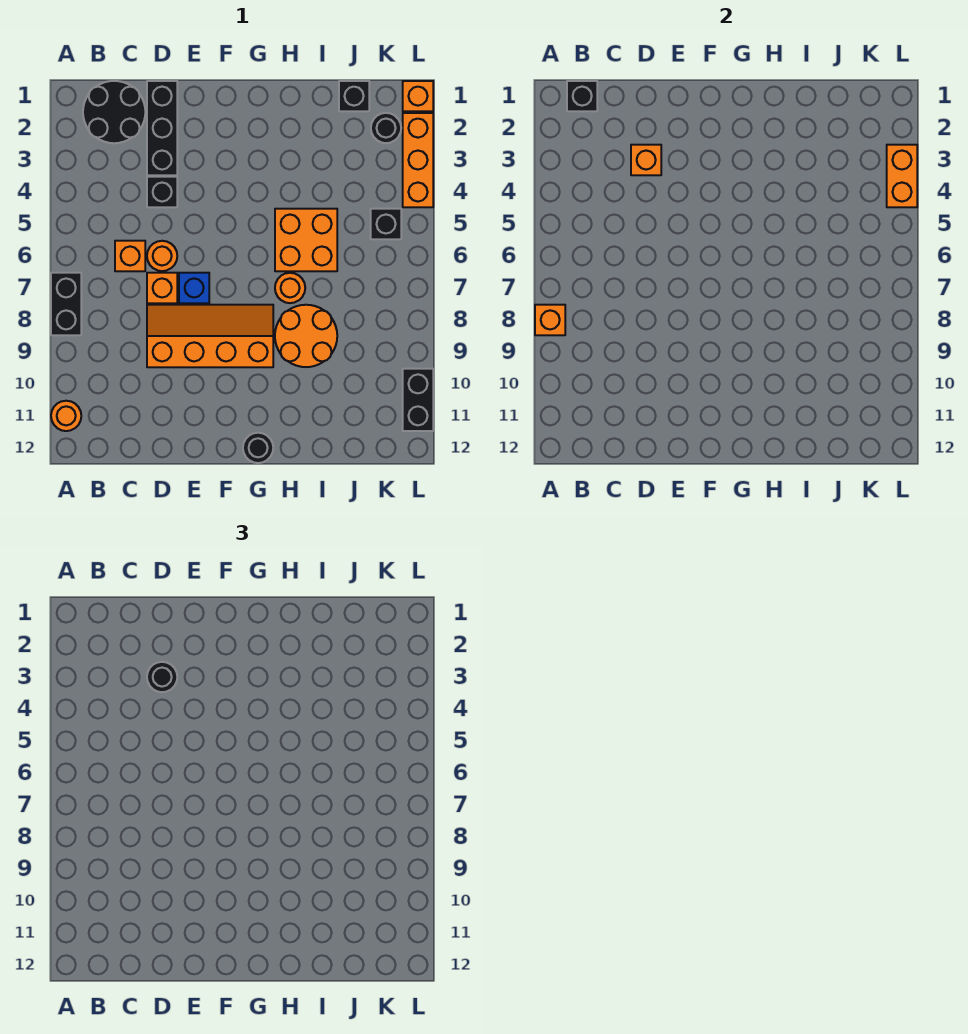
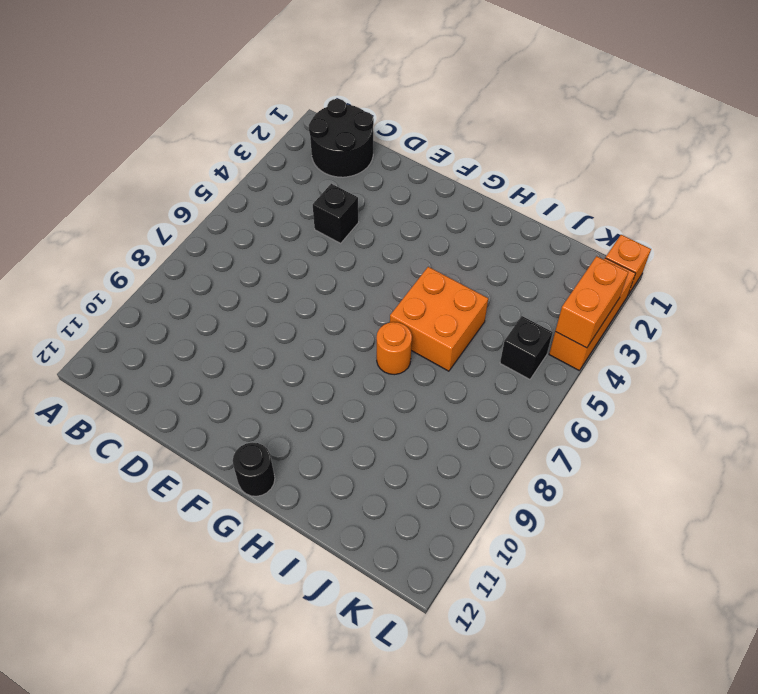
none -> black 1x2 brick [51,273,81,335]
none -> orange 1x1 round brick [51,401,81,431]
none -> orange 1x1 brick [115,241,145,271]

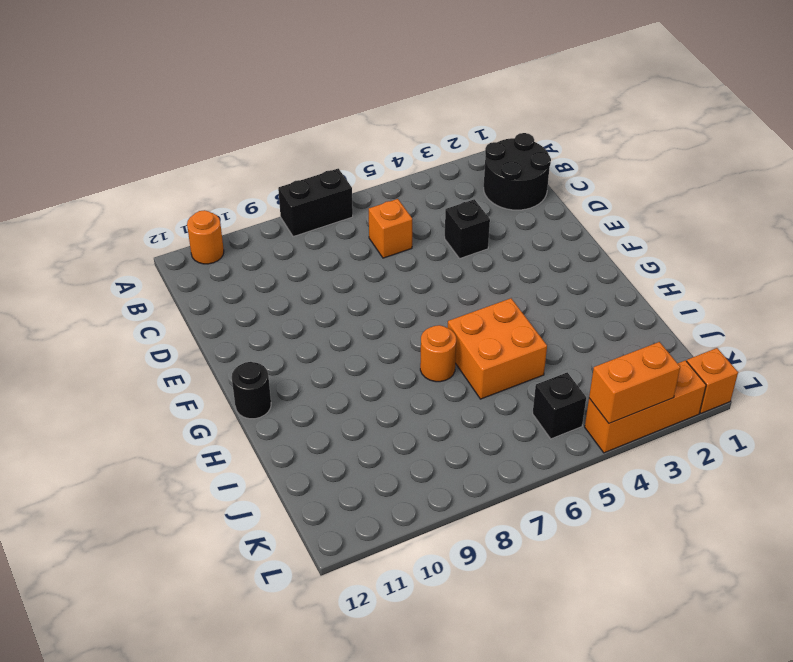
none -> black 1x3 brick [147,81,177,175]
none -> orange 1x1 round brick [147,241,177,271]
none -> orange 1x1 brick [147,273,177,303]

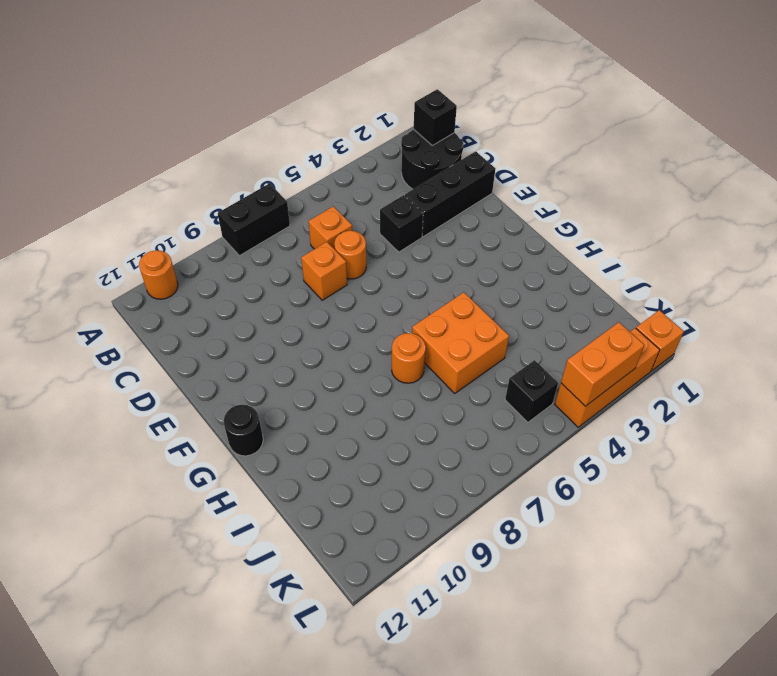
none -> orange 2x4 slope [147,305,273,367]
none -> blue 1x1 brick [179,273,209,303]
none -> orange 2x2 round brick [275,305,337,367]

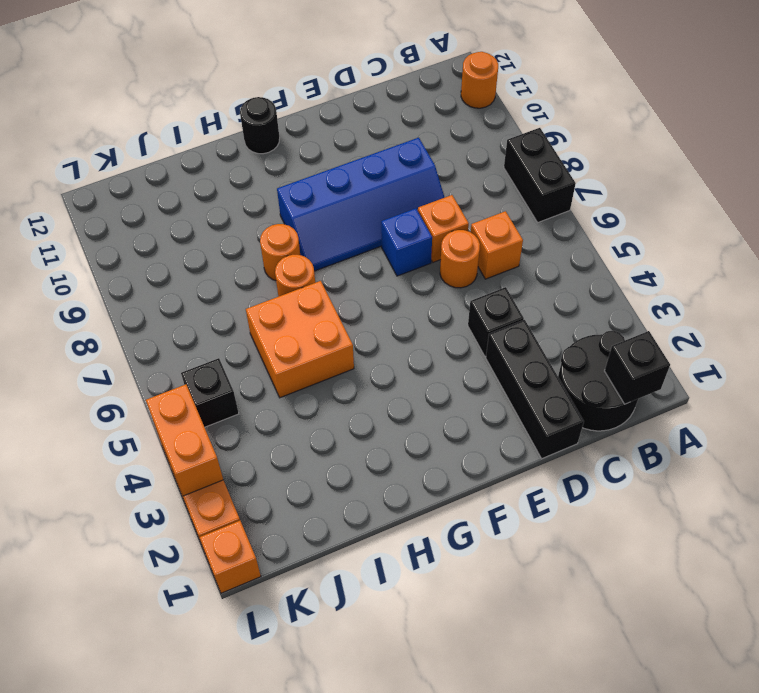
blue 2x4 slope [277,138,445,271] -> orange 2x4 slope [147,305,273,367]
orange 1x1 round brick [260,224,300,281] -> orange 2x2 round brick [275,305,337,367]
none -> black 1x1 brick [339,81,369,111]
none -> black 1x1 round brick [371,113,401,143]
none -> black 1x2 brick [403,369,433,431]

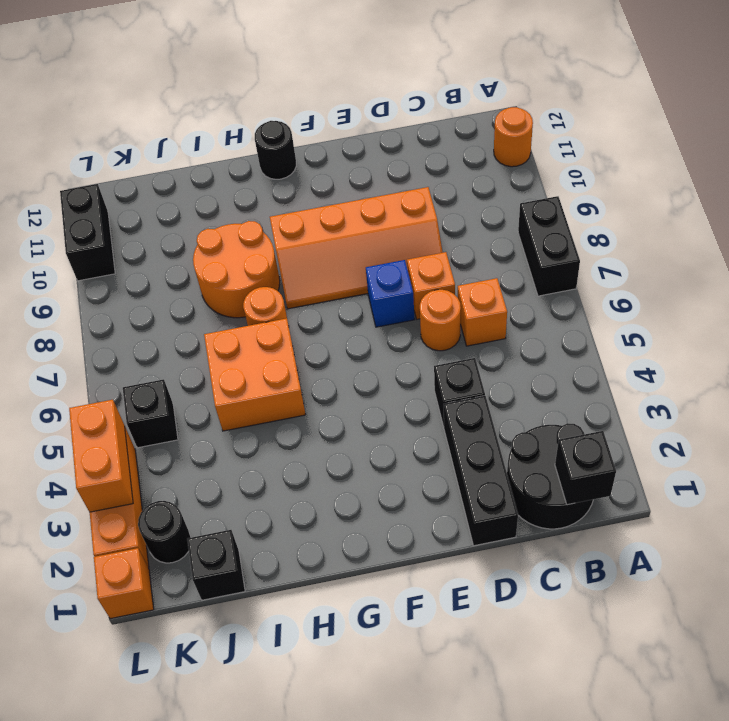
none -> orange 1x1 brick [535,305,565,335]
none -> orange 1x1 brick [631,145,661,175]
none -> black 1x1 round brick [147,662,177,692]

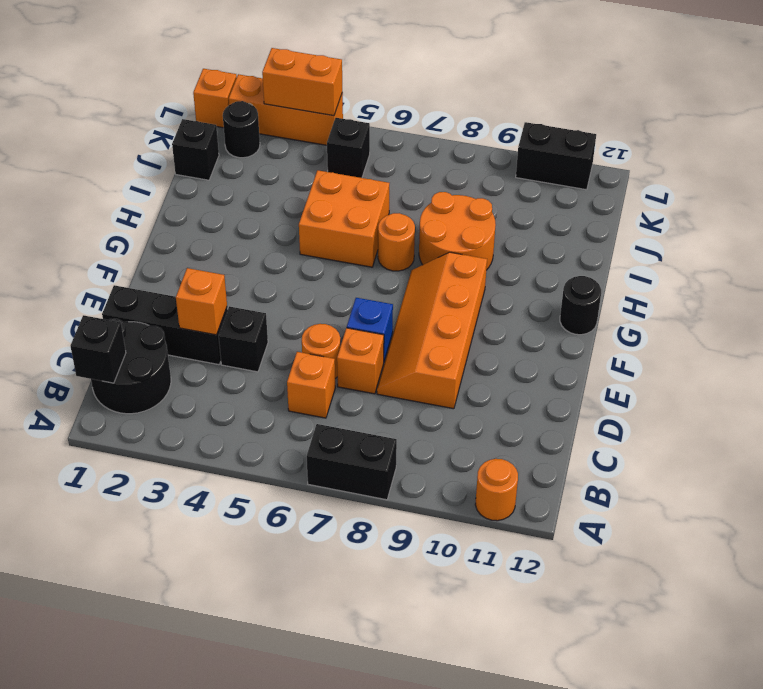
none -> orange 1x1 brick [535,305,565,335]
none -> black 1x1 round brick [147,662,177,692]

